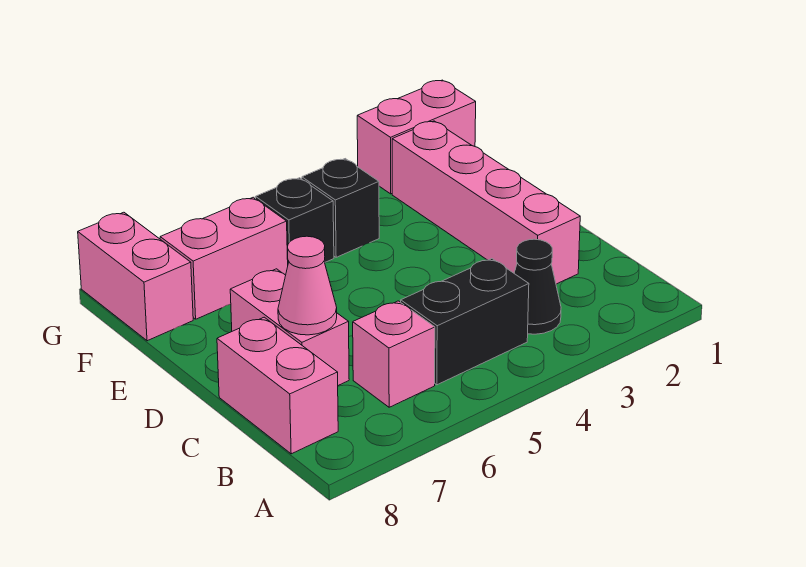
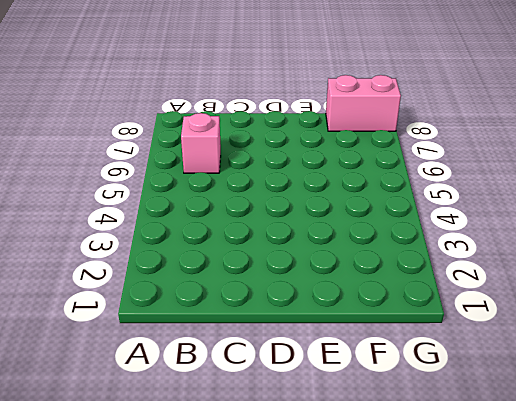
none -> black 1x1 cone [514,239,561,334]
none -> black 1x2 brick [401,259,529,385]
none -> pink 1x2 brick [217,317,338,454]

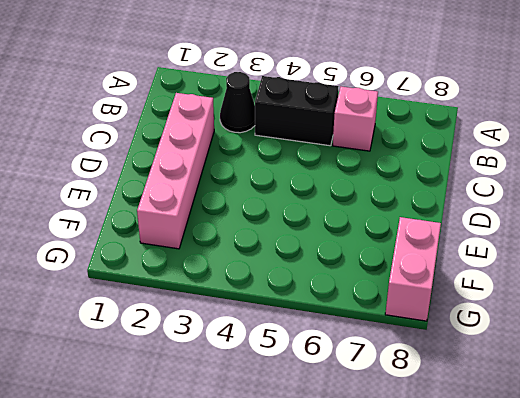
none -> pink 1x2 brick [217,317,338,454]
none -> pink 1x2 brick [230,269,349,385]
none -> black 1x1 brick [302,159,379,257]

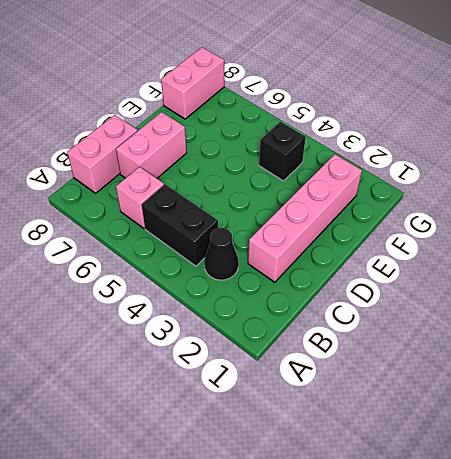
none -> black 1x1 brick [256,178,334,263]
none -> pink 1x2 brick [160,197,288,319]
none -> pink 1x2 brick [357,80,476,194]

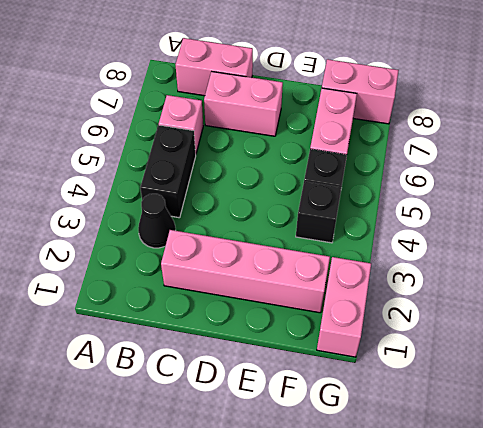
none -> pink 1x1 cone [278,236,337,335]

